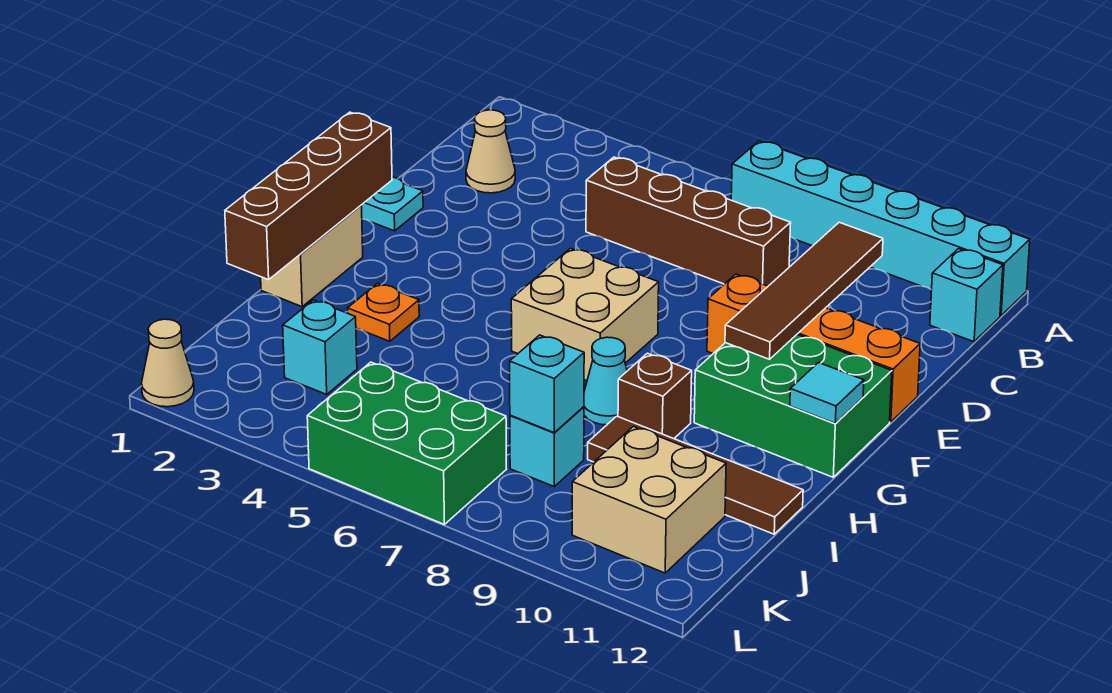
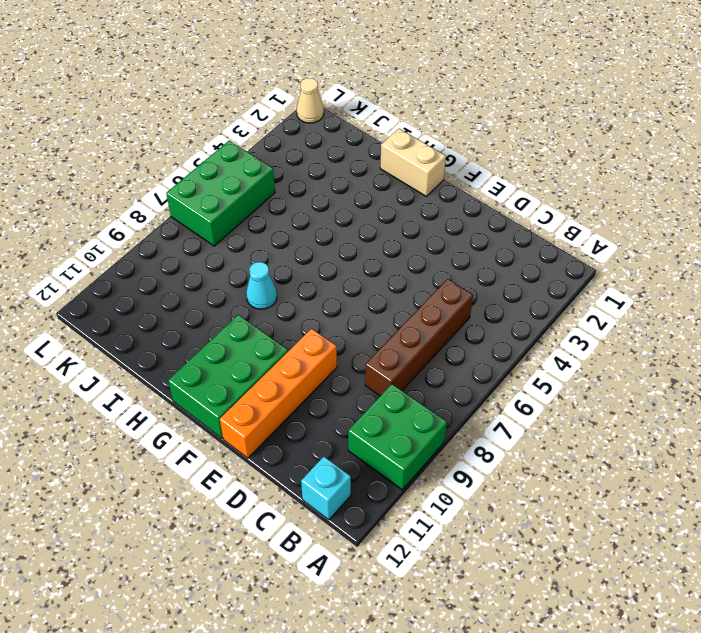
green 2x2 brick [348,384,447,490] -> cyan 1x6 brick [731,141,1030,316]
none -> tan 1x1 cone [466,110,515,193]
none -> cyan 1x1 plate [361,177,423,231]
none -> tan 2x2 brick [511,248,659,381]

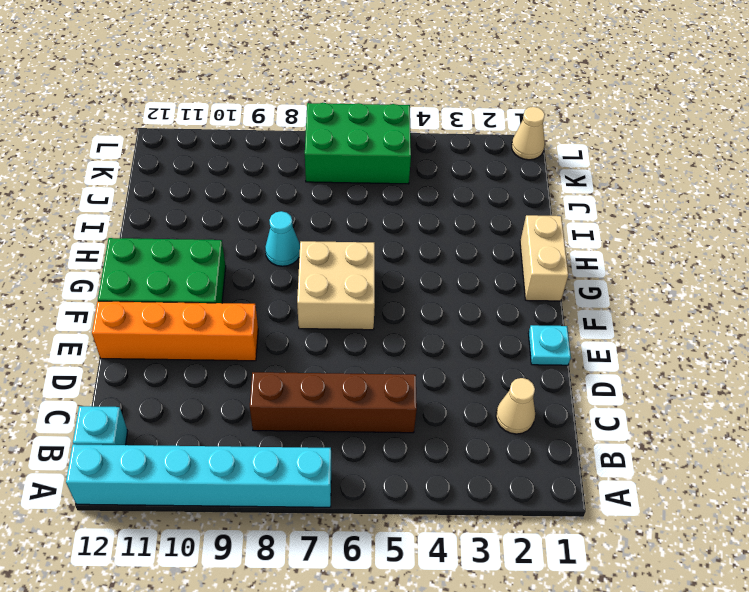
none -> orange 1x1 plate [348,284,419,341]
none -> brown 1x1 brick [618,353,692,439]
none -> brown 1x4 tile [588,416,803,534]

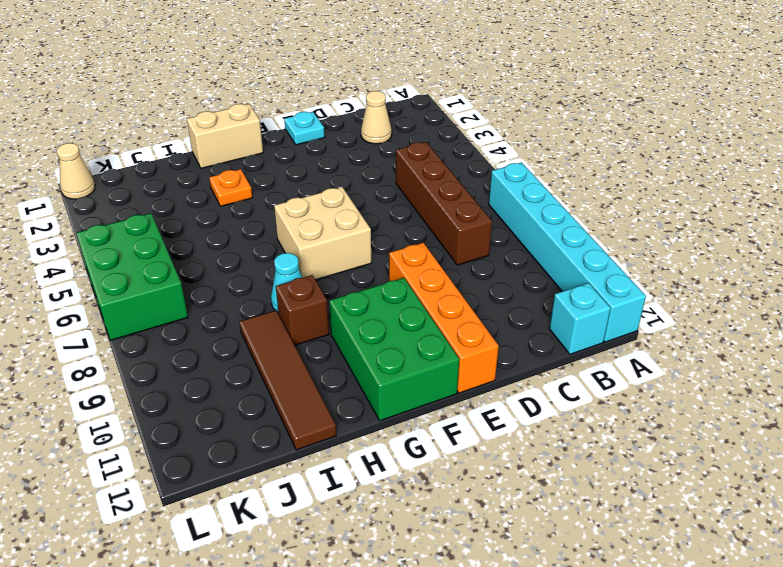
none -> cyan 1x1 brick [283,300,357,394]
none -> cyan 1x1 brick [510,407,584,486]
none -> tan 2x2 brick [572,426,726,573]

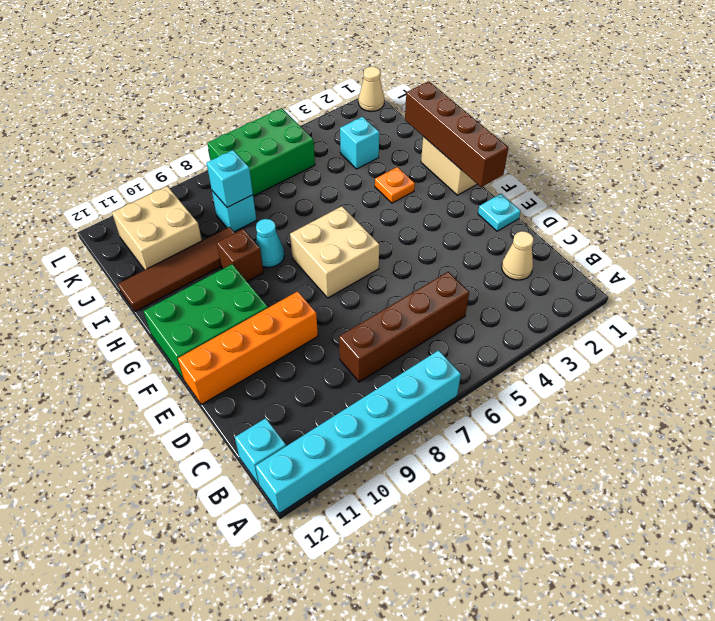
none -> brown 1x4 tile [725,222,883,359]
none -> cyan 1x1 tile [790,363,864,424]

